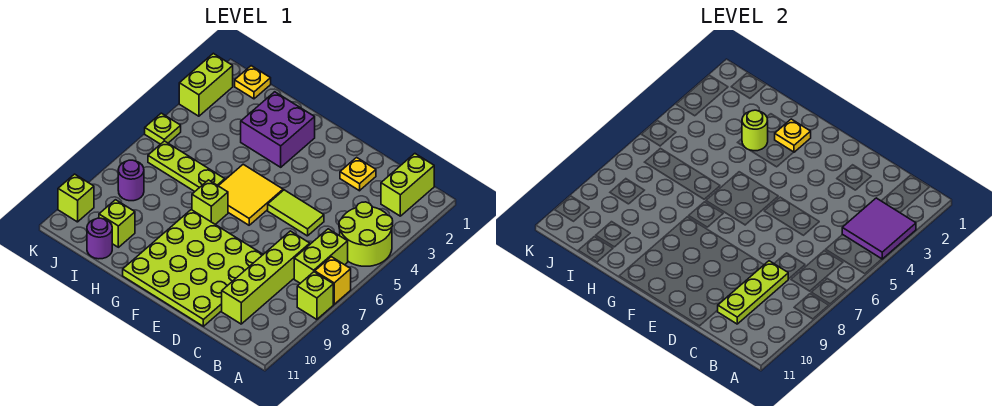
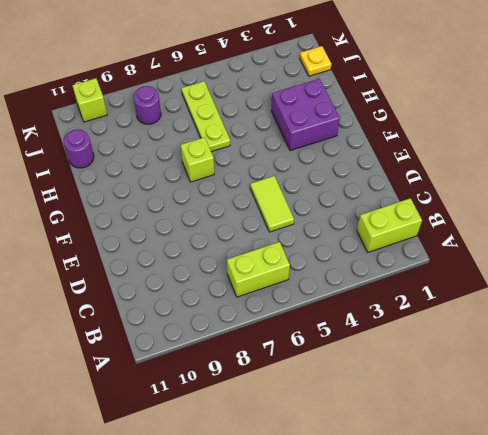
none -> lime 2x2 round brick [339,202,393,266]
none -> yellow 1x1 brick [315,257,351,304]
none -> lime 1x1 brick [297,272,333,319]

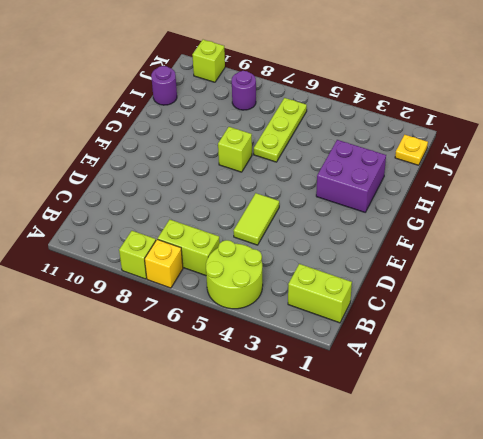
none -> lime 1x4 brick [222,231,310,324]
none -> yellow 1x1 plate [340,157,376,191]
none -> lime 4x4 plate [123,210,263,326]

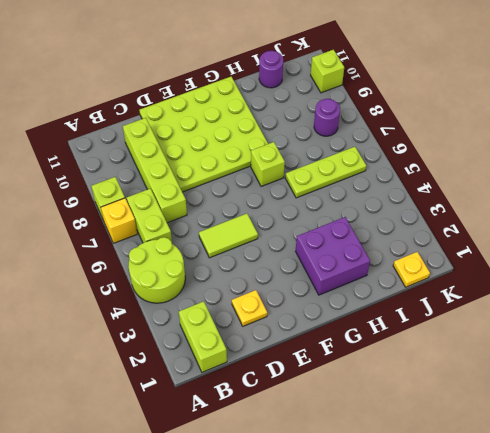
none -> yellow 2x2 tile [219,164,283,225]
none -> lime 1x1 brick [99,200,135,247]
none -> lime 1x2 brick [179,53,233,116]

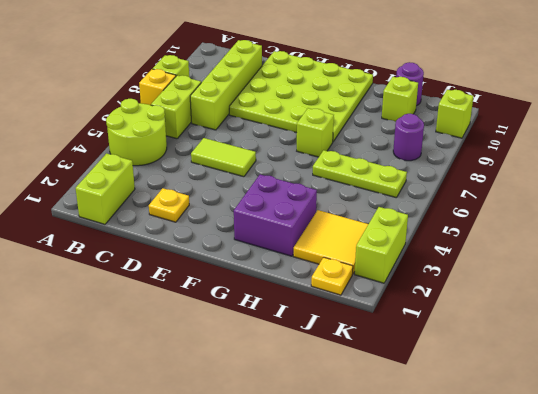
yellow 2x2 tile [293,210,368,273] -> yellow 2x2 tile moved to [219,164,283,225]
none -> lime 1x1 plate [145,113,181,144]
none -> purple 2x2 tile [842,198,916,259]
none -> lime 1x3 plate [718,261,788,324]

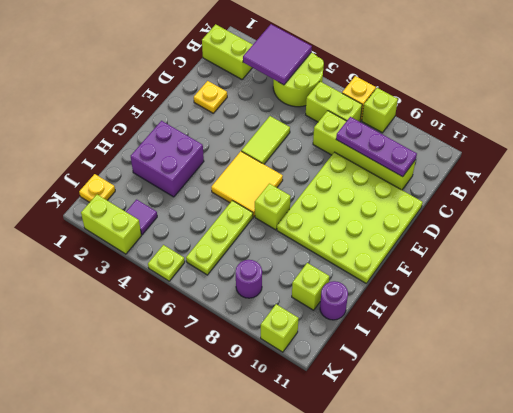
purple 1x3 plate [336,117,417,177] -> lime 1x3 plate [718,261,788,324]
purple 1x1 tile [126,199,157,235] -> none
none -> yellow 1x1 plate [775,119,811,152]
none -> lime 1x1 round brick [742,110,768,151]

